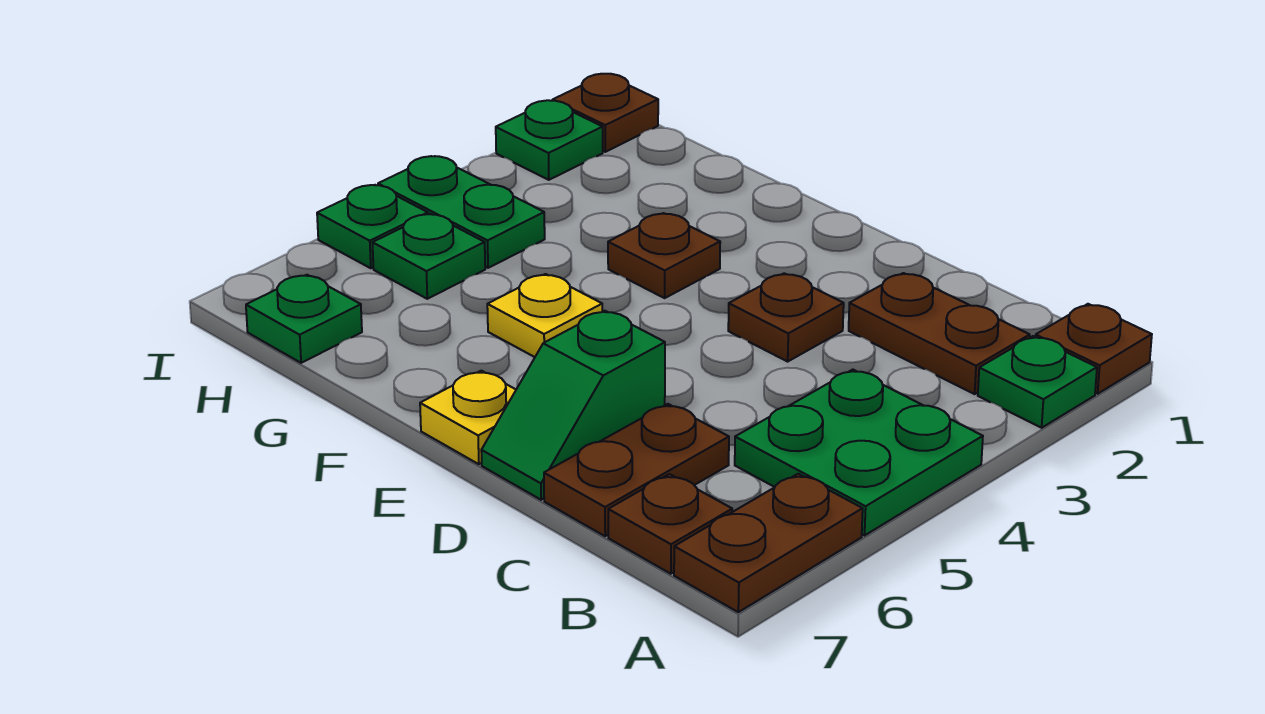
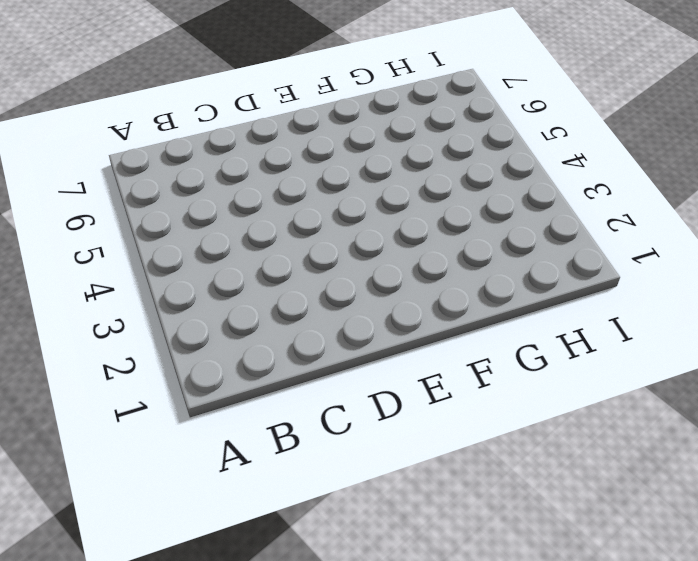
none -> brown 1x1 plate [1036,304,1152,394]
none -> green 1x1 plate [978,336,1097,428]
none -> green 2x2 plate [735,370,983,536]

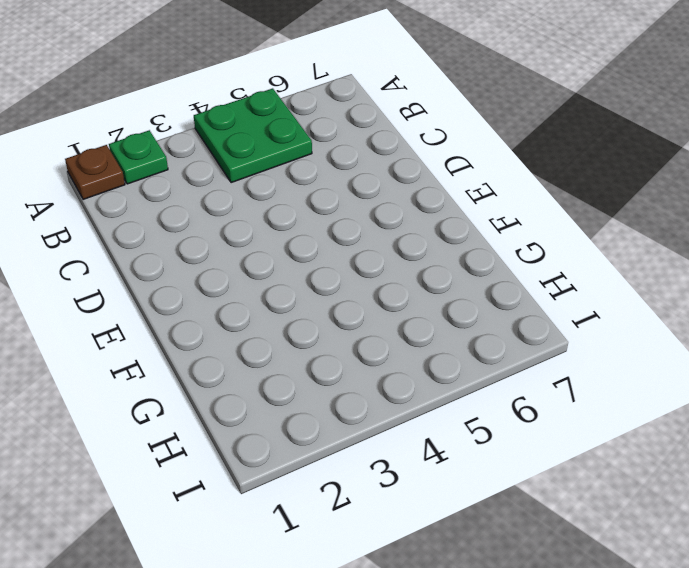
none -> brown 1x2 plate [674,474,863,612]
none -> brown 1x2 plate [849,273,1030,394]
none -> brown 1x1 plate [608,474,732,574]

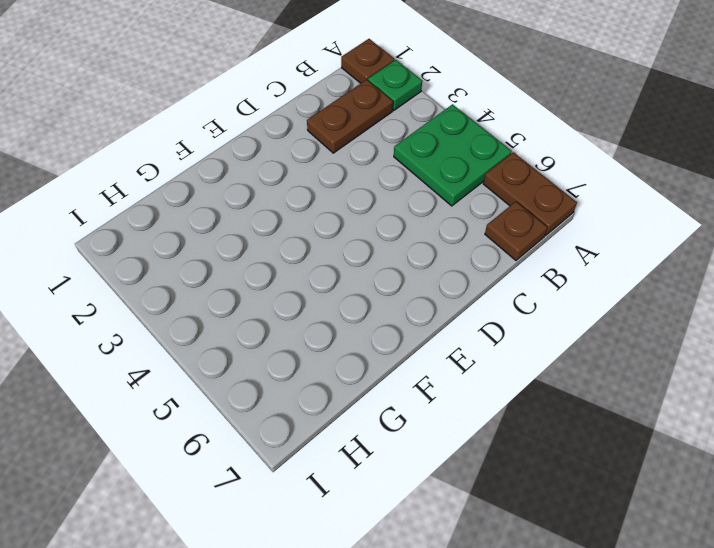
none -> brown 1x2 plate [544,404,729,536]
none -> brown 1x1 plate [728,273,844,362]
none -> green 1x2 slope [481,311,665,500]

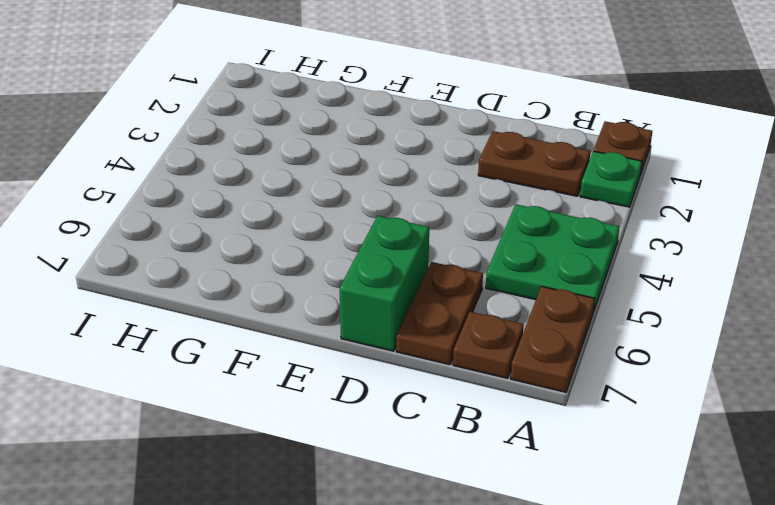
green 1x2 brick [339,216,429,351] -> green 1x2 slope [481,311,665,500]
none -> brown 1x1 plate [728,273,844,362]
none -> yellow 1x1 plate [420,371,516,464]
none -> brown 1x1 plate [608,213,720,298]

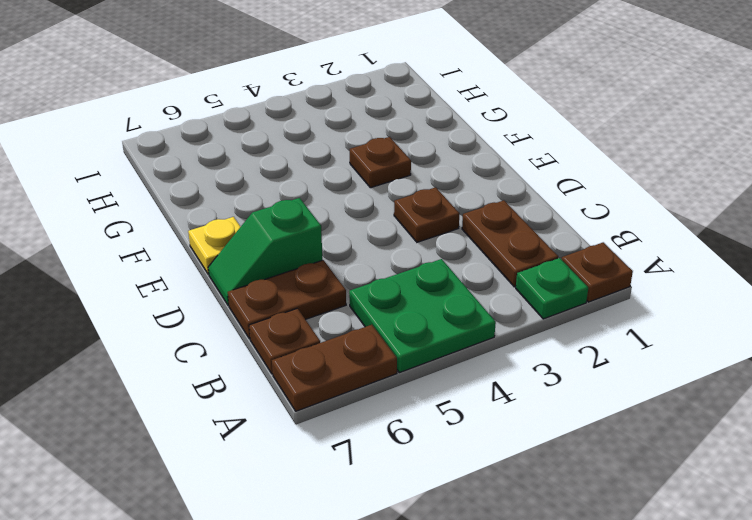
none -> yellow 1x1 plate [487,274,602,357]
none -> green 1x2 plate [378,156,545,268]
none -> green 1x1 plate [372,214,485,299]

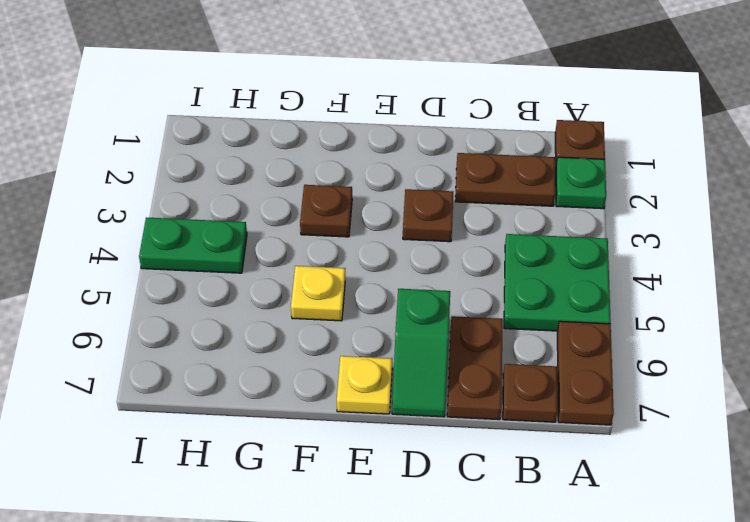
none -> green 1x1 plate [372,214,485,299]
none -> green 1x1 plate [246,275,362,363]
none -> brown 1x1 plate [553,74,658,152]

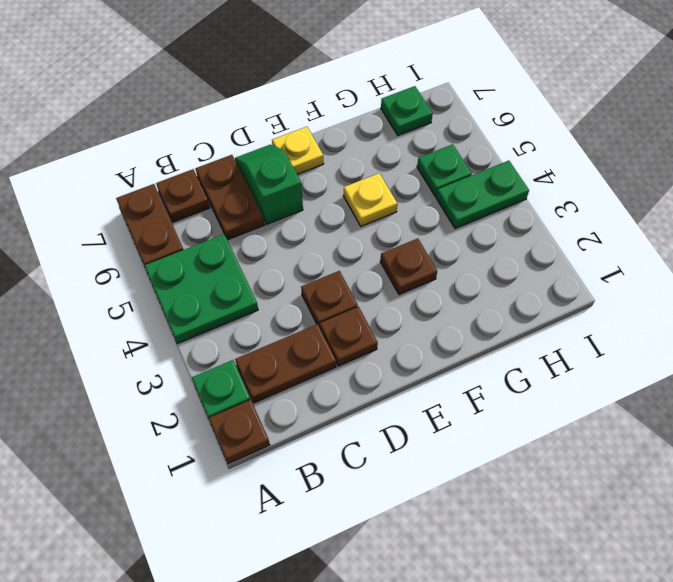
brown 1x1 plate [320,307,378,366] -> brown 1x1 plate moved to [553,74,658,152]
none -> green 1x1 plate [496,100,603,180]
none -> green 1x1 plate [317,185,428,268]

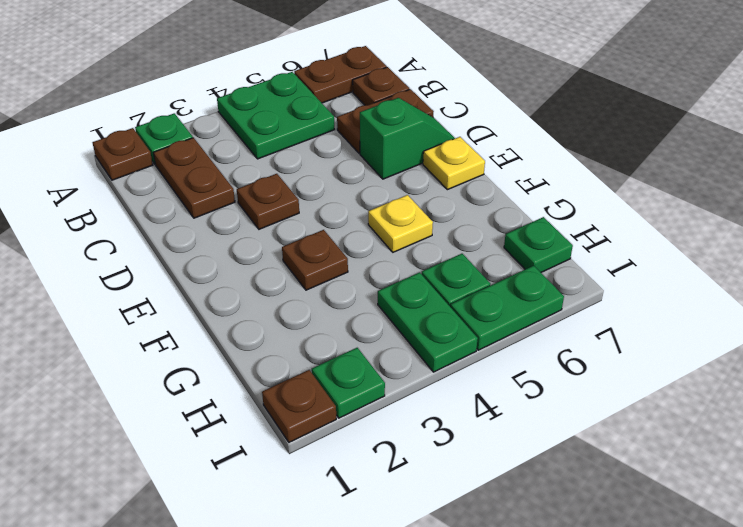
green 1x2 plate [450,266,564,350] -> green 1x1 plate [317,185,428,268]

